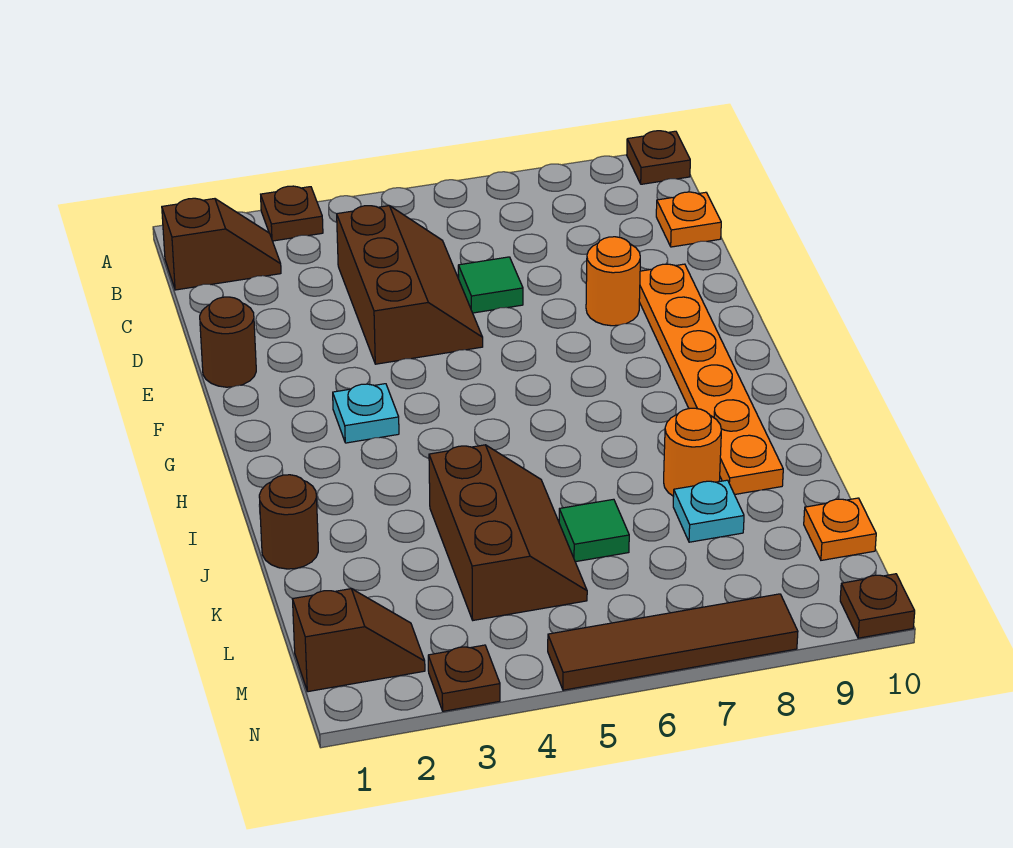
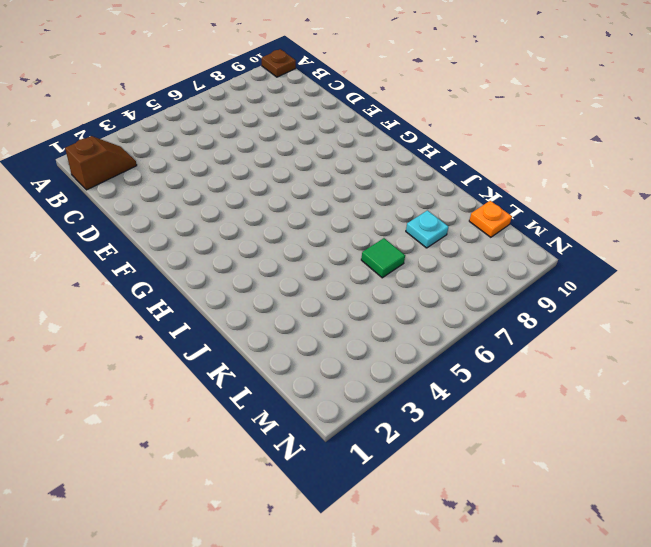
none -> brown 1x1 plate [261,186,323,241]
none -> brown 2x3 slope [337,206,483,364]
none -> orange 1x1 plate [656,192,721,247]

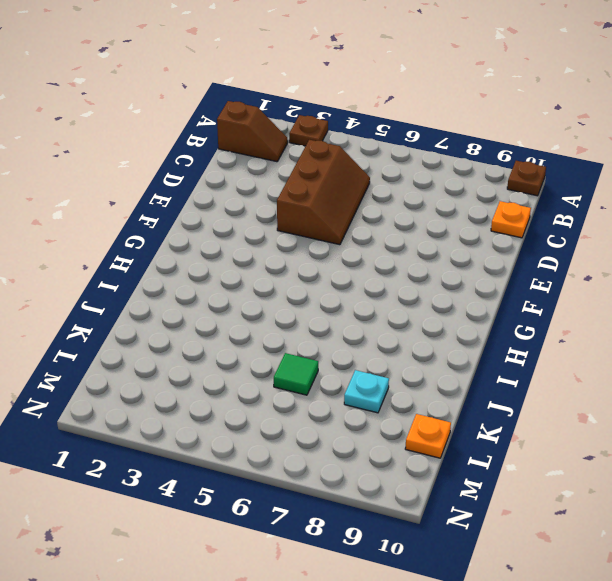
none -> green 1x1 tile [458,257,523,313]
none -> brown 1x1 round brick [200,297,256,387]
none -> orange 1x1 round brick [586,237,640,326]

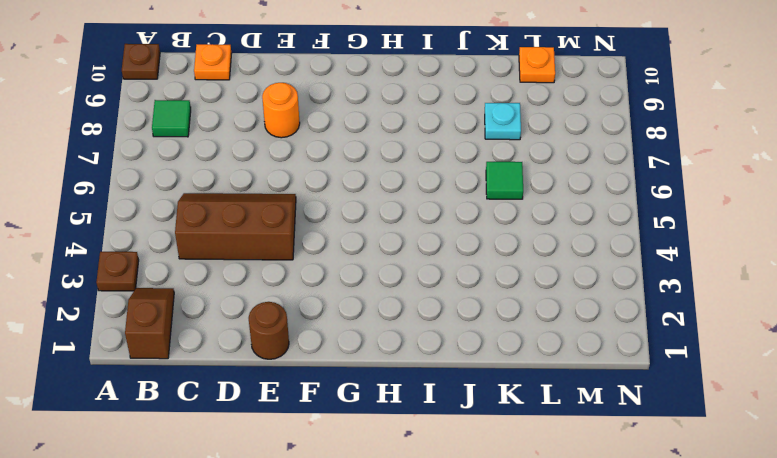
green 1x1 tile [152,100,191,137] -> green 1x1 tile moved to [458,257,523,313]
none -> orange 1x6 plate [639,264,783,495]
none -> cyan 1x1 plate [333,384,399,443]
none -> brown 1x1 round brick [259,475,318,569]

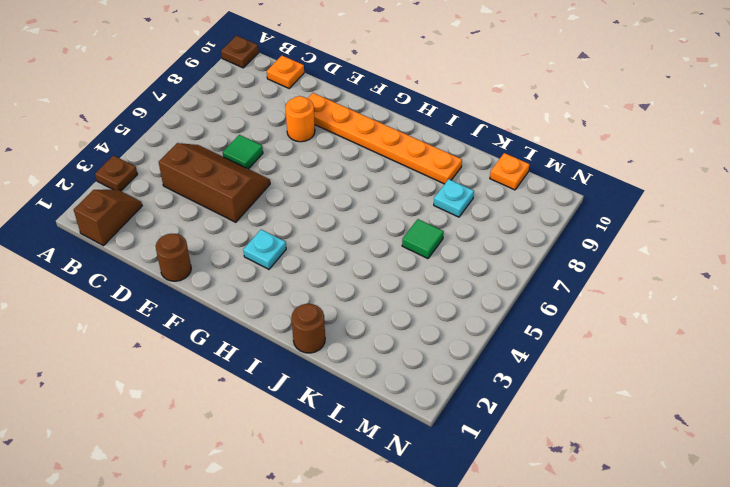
none -> brown 2x3 slope [429,445,587,620]
none -> orange 1x1 round brick [664,408,721,496]
none -> brown 1x2 slope [293,589,425,692]

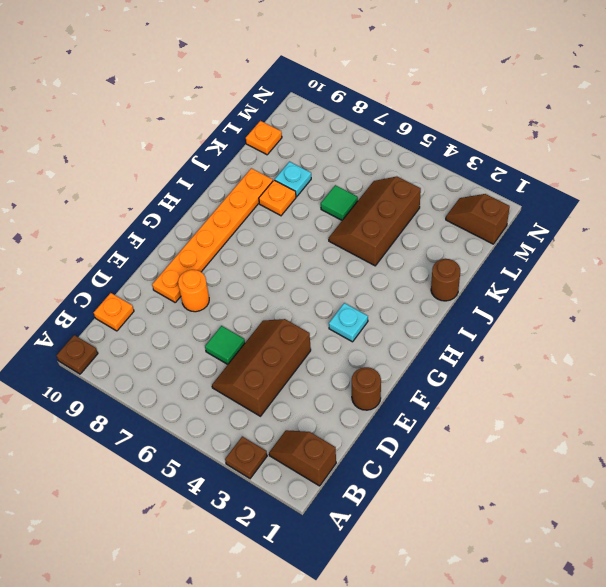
orange 1x1 plate [259,180,296,216] -> orange 1x1 round brick [664,408,721,496]
none -> brown 1x1 plate [428,645,500,711]
none -> brown 1x4 tile [548,594,798,690]
none -> brown 1x1 plate [840,574,915,638]

